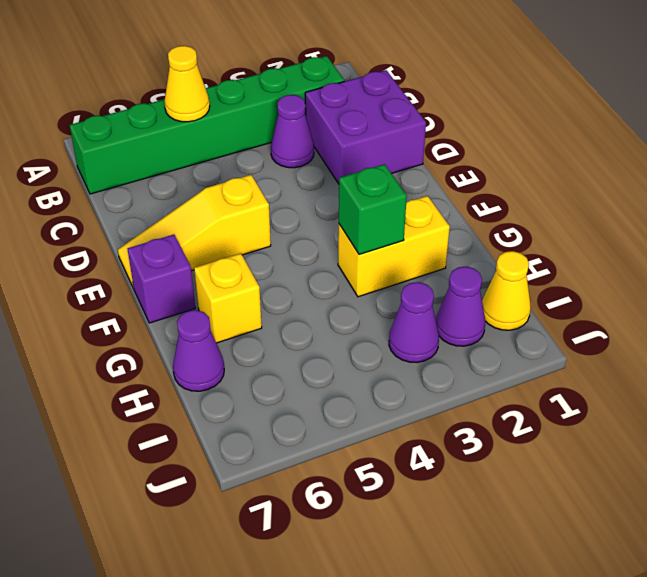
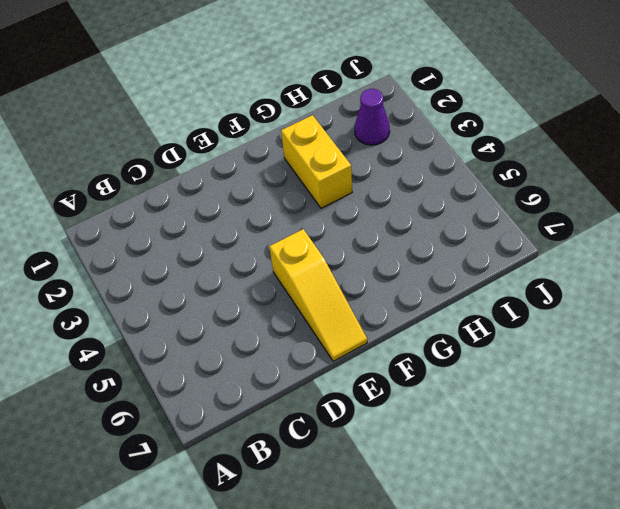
none -> green 1x6 brick [70,56,344,194]
none -> purple 2x2 brick [305,70,426,184]
none -> purple 1x1 cone [271,95,314,168]

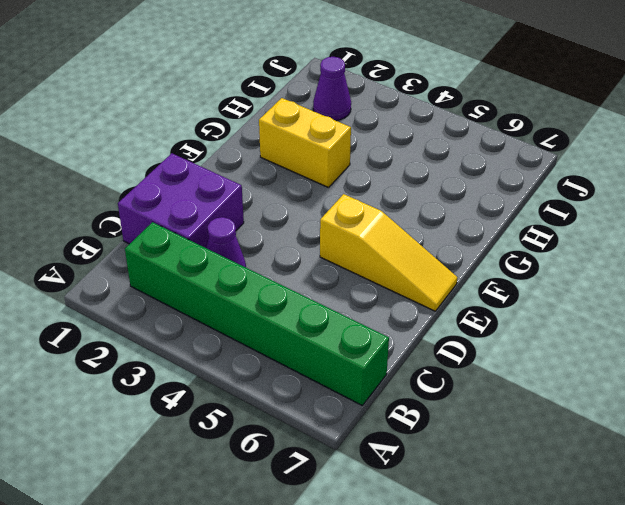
none -> purple 1x1 brick [128,235,195,323]
none -> yellow 1x1 brick [194,253,262,343]
none -> purple 1x1 cone [173,310,224,391]

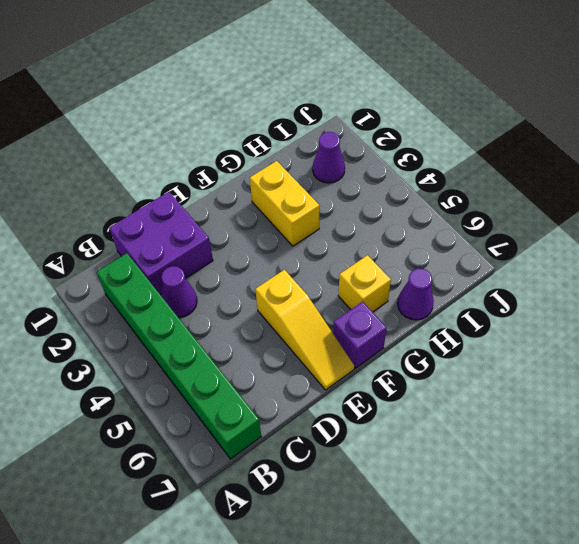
none -> yellow 1x1 cone [482,251,531,330]
none -> purple 1x1 cone [389,282,439,362]
none -> yellow 1x1 cone [164,46,210,122]

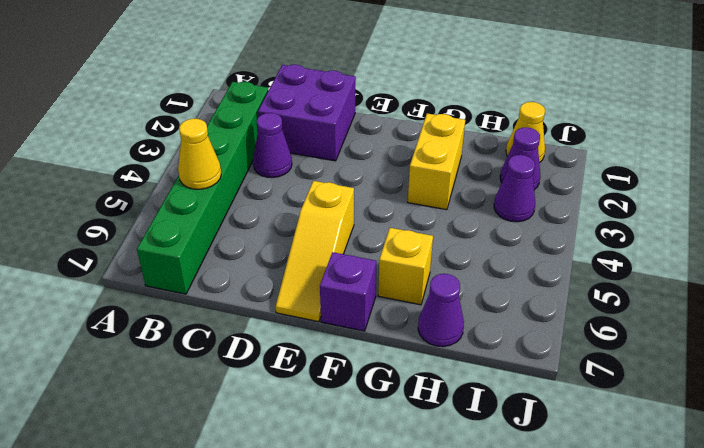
none -> green 1x1 brick [339,164,407,254]

